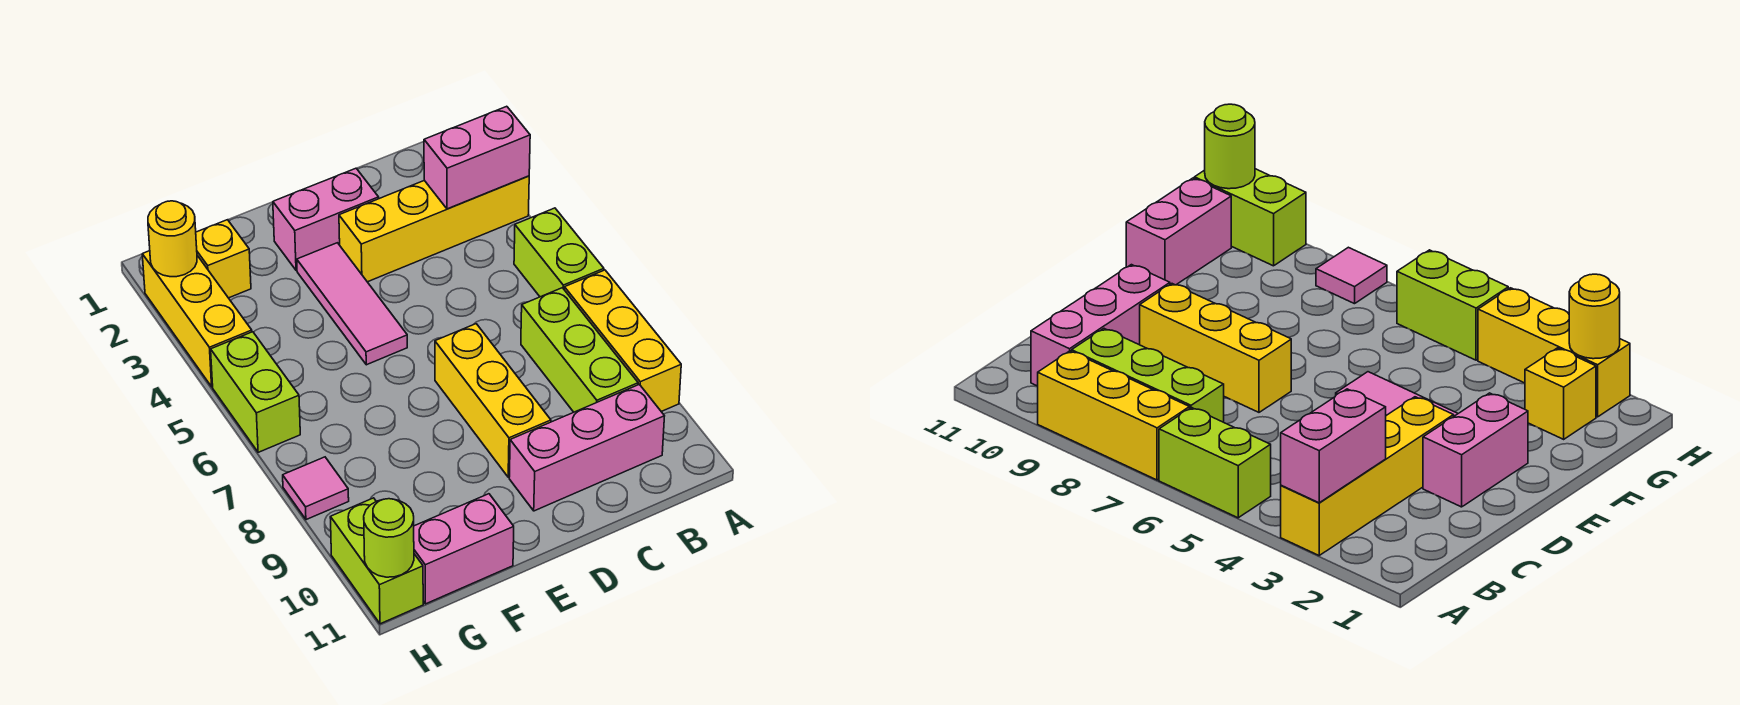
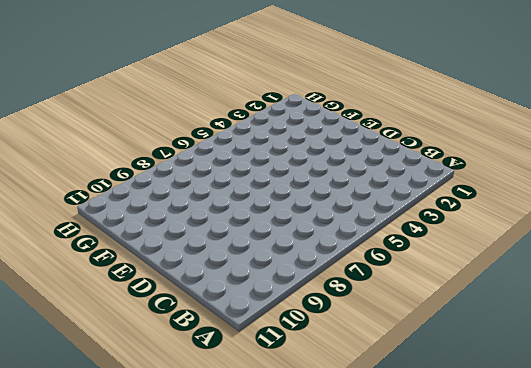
none -> yellow 1x4 brick [339,176,529,282]
none -> lime 1x2 brick [514,208,604,297]
none -> yellow 1x3 brick [564,270,681,412]

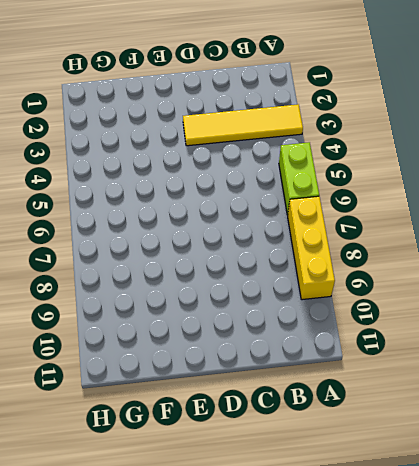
yellow 1x4 tile [183,104,303,146] -> yellow 1x4 brick [339,176,529,282]
none -> lime 1x3 brick [521,288,638,412]
none -> pink 1x3 brick [509,384,664,511]
none -> pink 1x2 brick [273,168,379,270]

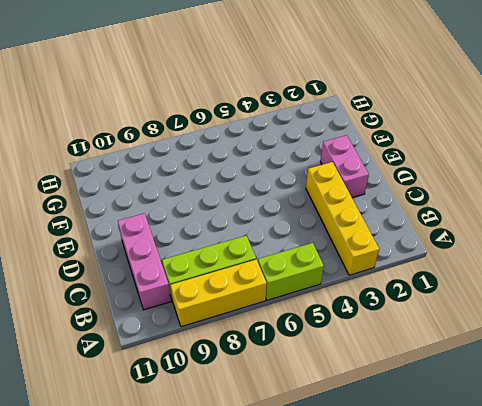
none -> yellow 1x3 brick [435,324,551,477]
none -> pink 1x3 tile [297,243,407,365]
none -> pink 1x2 brick [414,494,514,604]

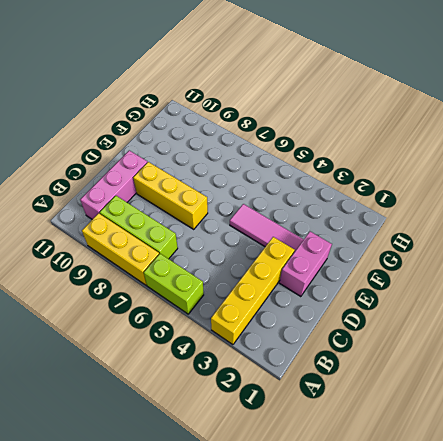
none -> pink 1x2 brick [414,494,514,604]
none -> yellow 1x1 brick [196,220,251,298]
none -> yellow 1x3 brick [142,251,252,387]

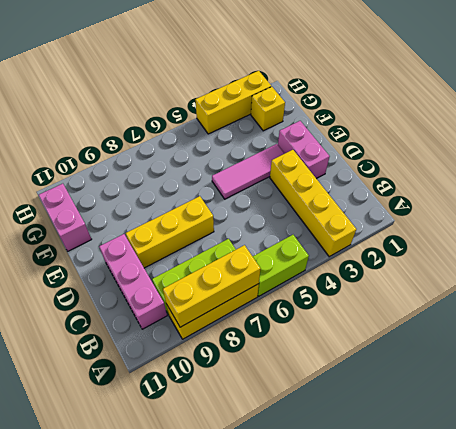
yellow 1x3 brick [163,245,260,327] -> none
none -> lime 1x2 brick [211,332,300,452]
none -> pink 1x1 tile [283,457,349,520]
none -> lime 1x2 brick [330,498,423,624]

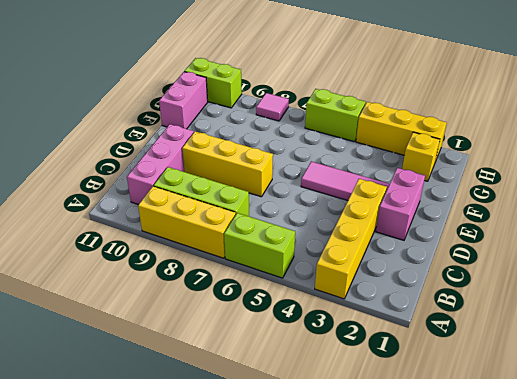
none -> pink 1x2 brick [424,106,530,209]
none -> yellow 1x1 round brick [148,201,197,277]
none -> lime 1x1 round brick [364,499,414,577]

